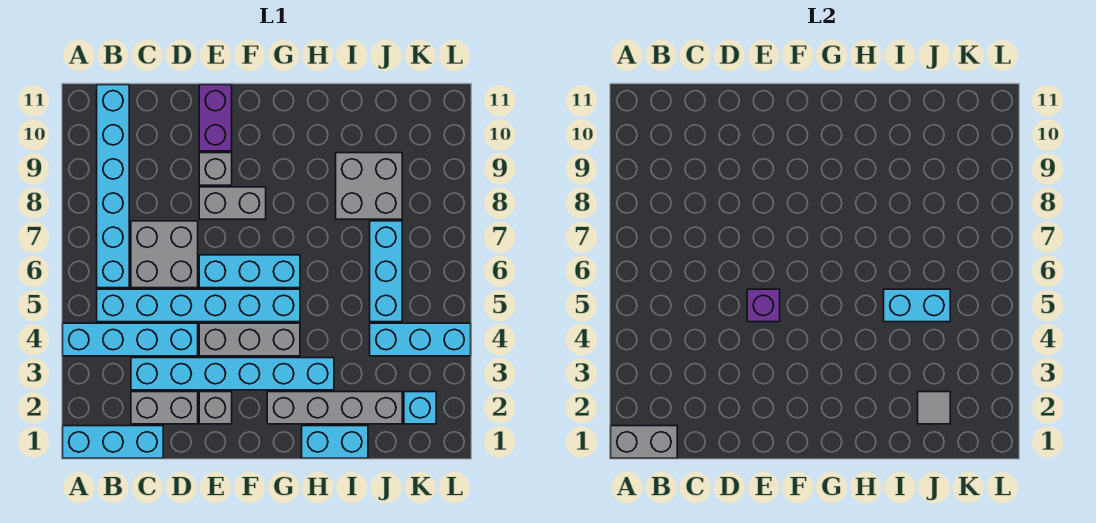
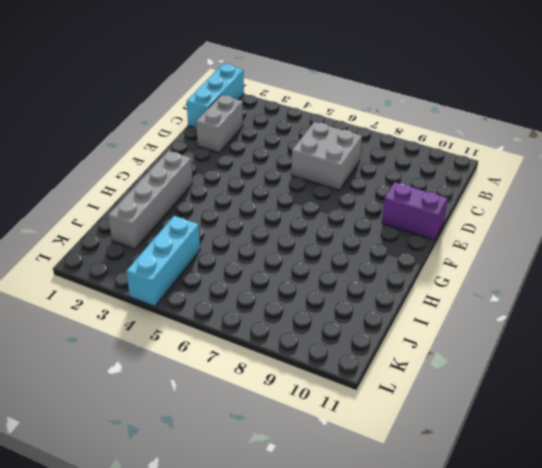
none -> cyan 1x4 brick [63,323,198,356]
none -> cyan 1x6 brick [97,289,300,322]
none -> cyan 1x6 brick [97,85,129,288]

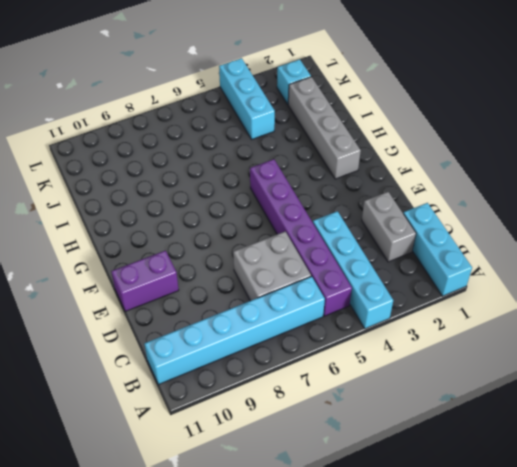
purple 1x6 brick [250,159,352,316] -> cyan 1x6 brick [97,289,300,322]
none -> cyan 1x6 brick [131,358,334,390]
none -> grey 1x1 brick [199,392,232,424]
none -> grey 1x3 brick [199,323,300,356]

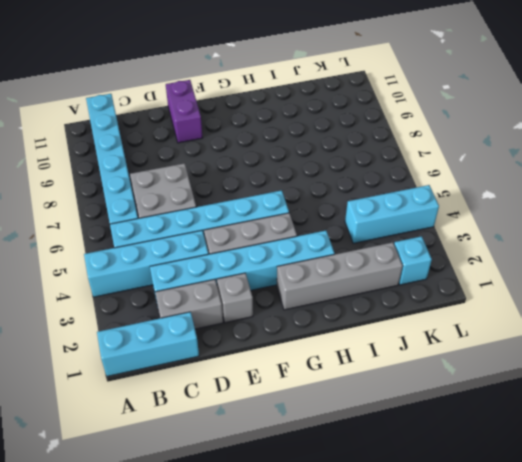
none -> cyan 1x3 brick [199,255,300,288]
none -> grey 1x2 brick [199,187,266,219]
none -> grey 1x1 brick [199,153,232,185]

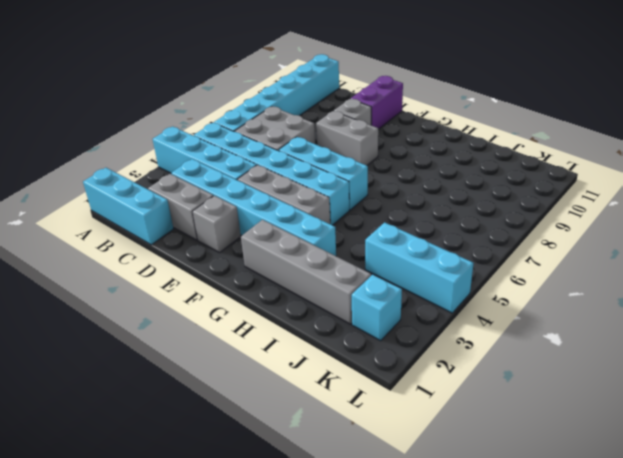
none -> cyan 1x2 brick [302,426,368,458]
none -> grey 2x2 brick [336,153,402,219]
none -> cyan 1x3 brick [370,221,402,322]

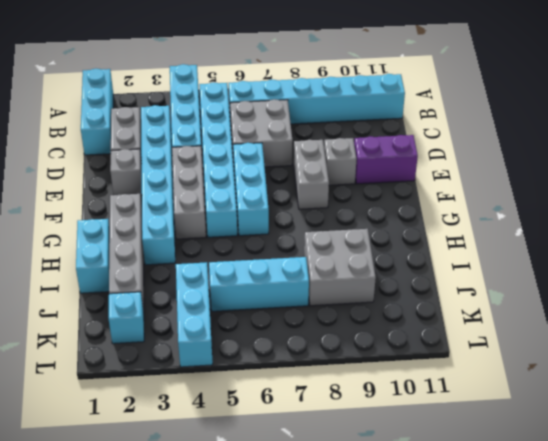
none -> grey 1x2 brick [611,426,677,458]
none -> purple 1x1 brick [747,289,780,322]
none -> cyan 1x2 brick [884,289,950,322]

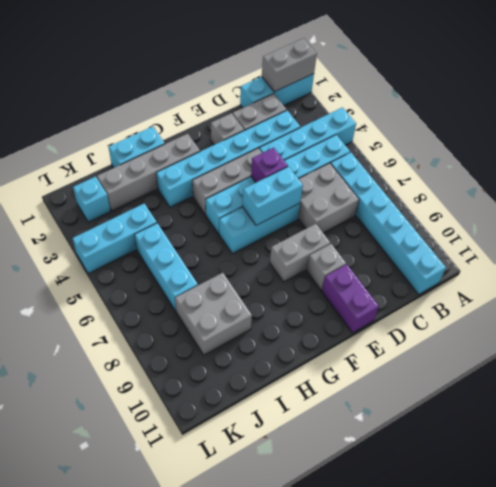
cyan 1x2 brick [242,167,303,225] -> cyan 1x2 brick moved to [884,289,950,322]
none -> grey 1x1 tile [918,392,950,424]

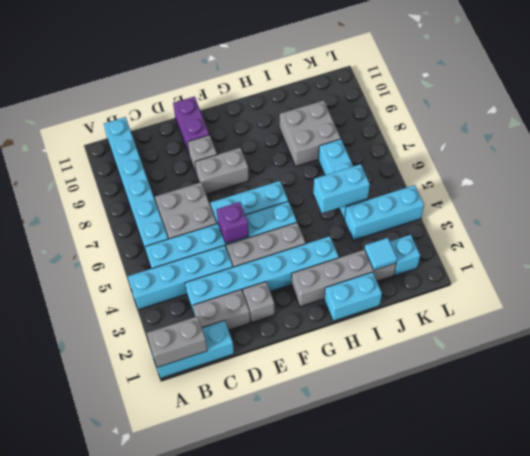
cyan 1x1 tile [365,238,397,270] -> grey 1x1 tile [918,392,950,424]

